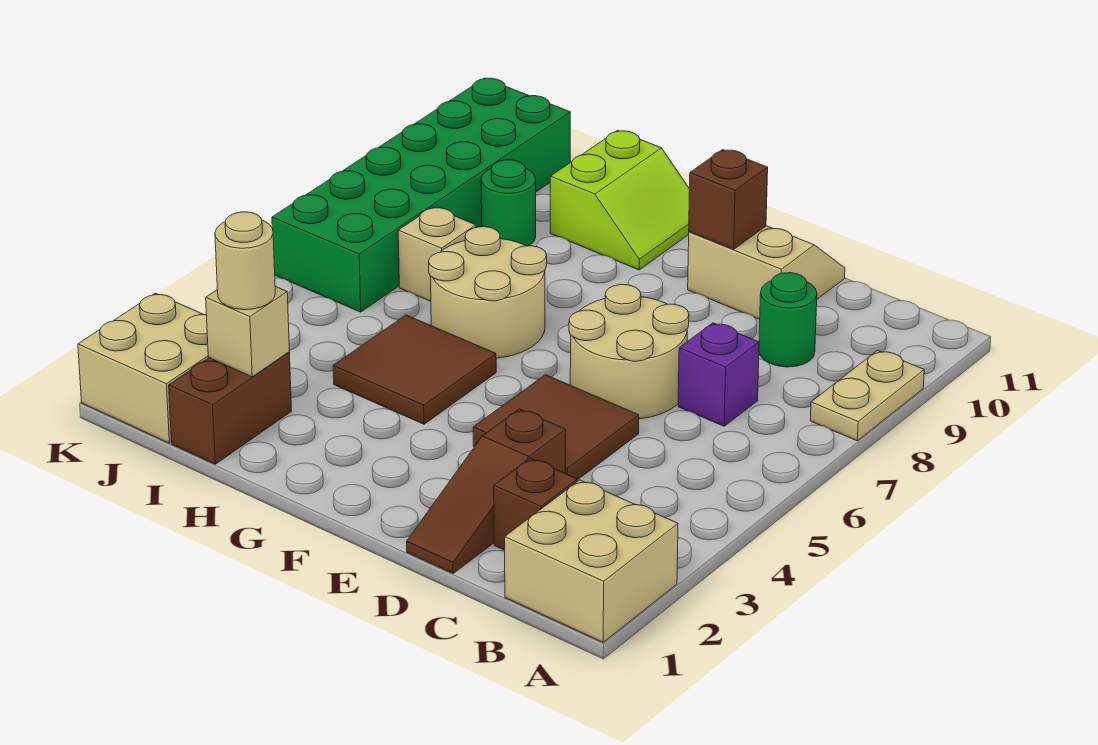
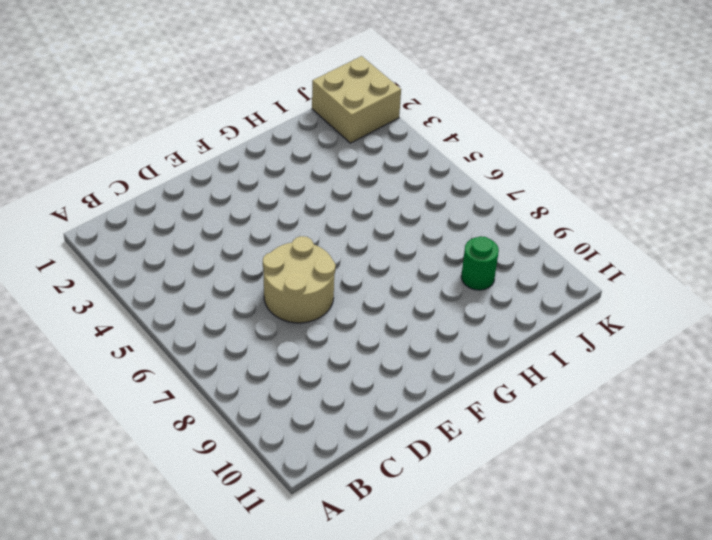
none -> tan 2x2 brick [505,480,678,642]
none -> tan 1x2 plate [810,351,924,441]
none -> brown 1x1 brick [494,458,577,550]

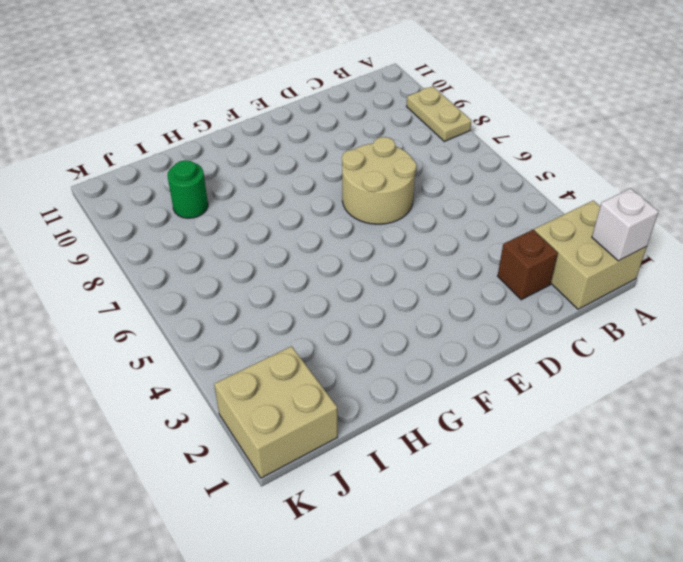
white 1x1 brick [592,188,659,261] -> none
none -> purple 1x1 brick [678,323,759,426]
none -> green 1x1 round brick [759,273,817,367]
none -> brown 1x3 slope [407,409,566,573]

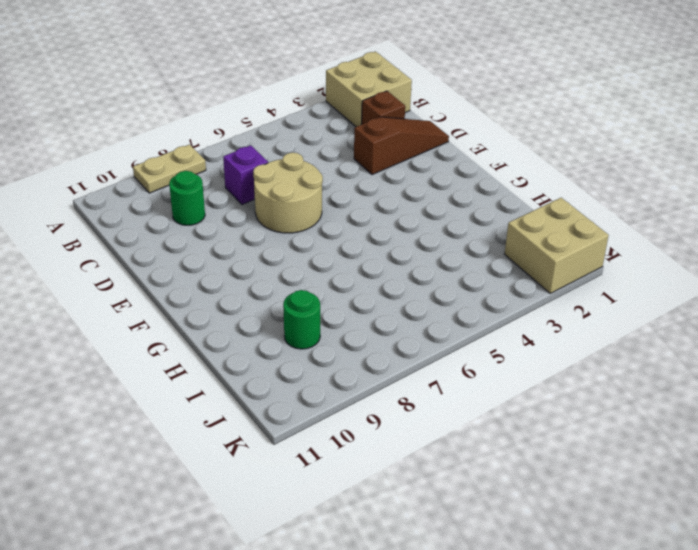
none -> brown 2x2 tile [473,375,639,480]
none -> tan 2x2 slope [688,226,845,319]
none -> brown 2x2 tile [333,315,496,424]

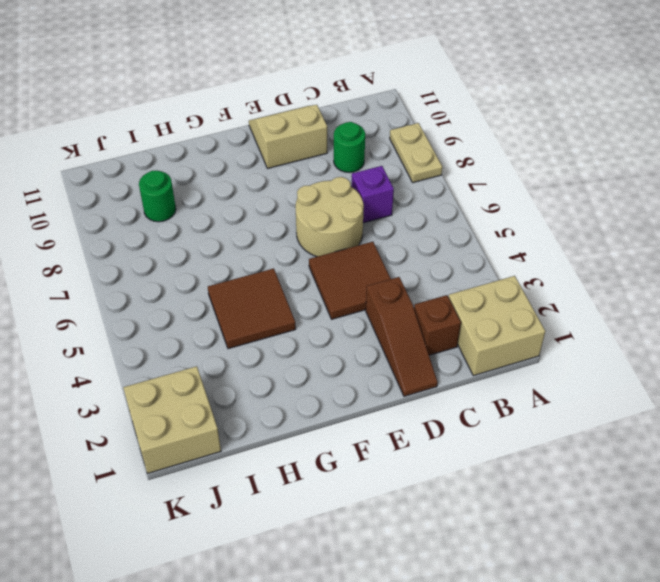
none -> tan 2x2 round brick [429,227,547,358]
none -> lime 2x2 slope [550,131,690,270]
none -> brown 1x2 brick [169,352,292,464]

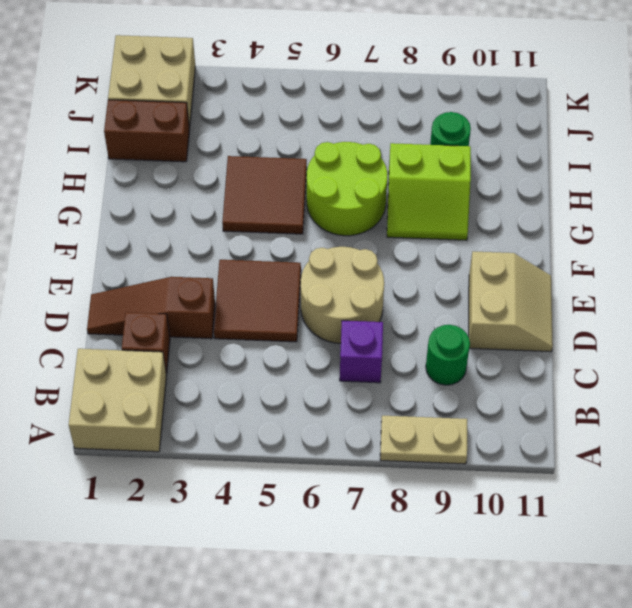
lime 2x2 round brick [307,142,387,236] -> tan 2x2 round brick [429,227,547,358]
lime 2x2 slope [387,143,471,240] -> lime 2x2 slope moved to [550,131,690,270]
none -> tan 1x1 brick [398,207,476,301]
none -> green 2x6 brick [272,78,570,312]
none -> brown 1x1 brick [689,150,768,249]

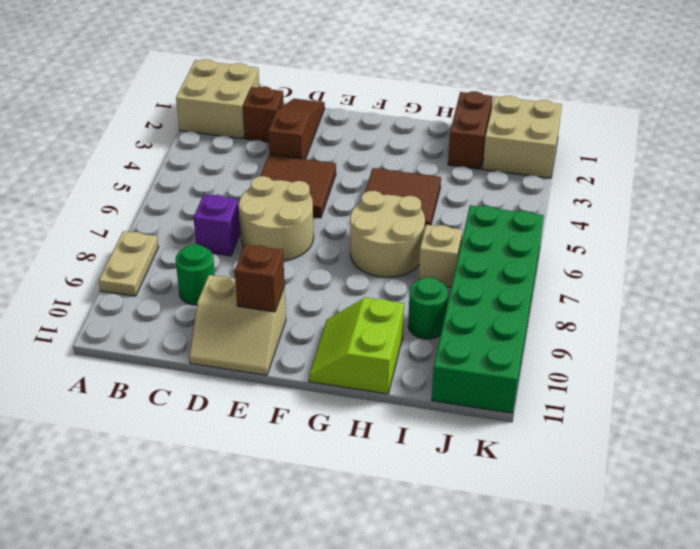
none -> tan 1x1 brick [206,286,289,377]
none -> tan 1x1 round brick [215,212,275,310]

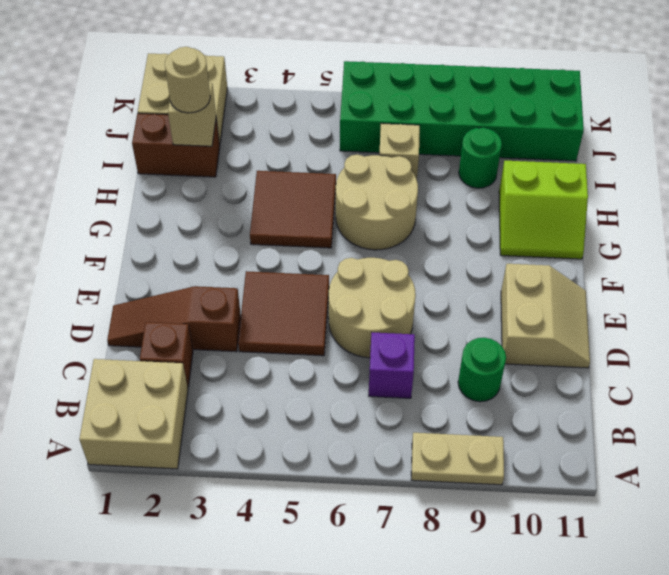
none -> brown 1x1 brick [689,150,768,249]

